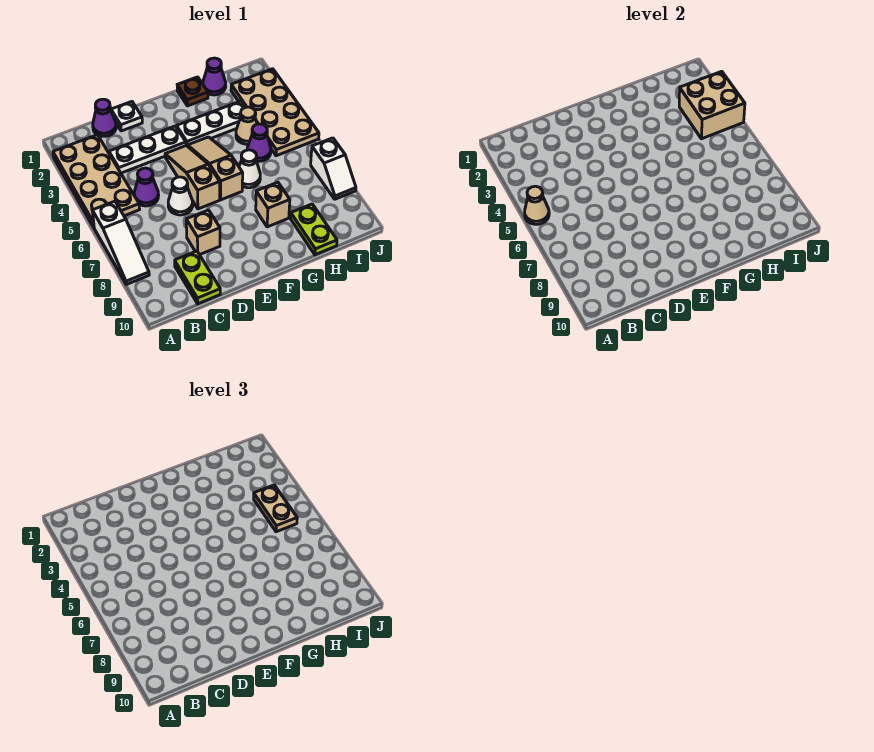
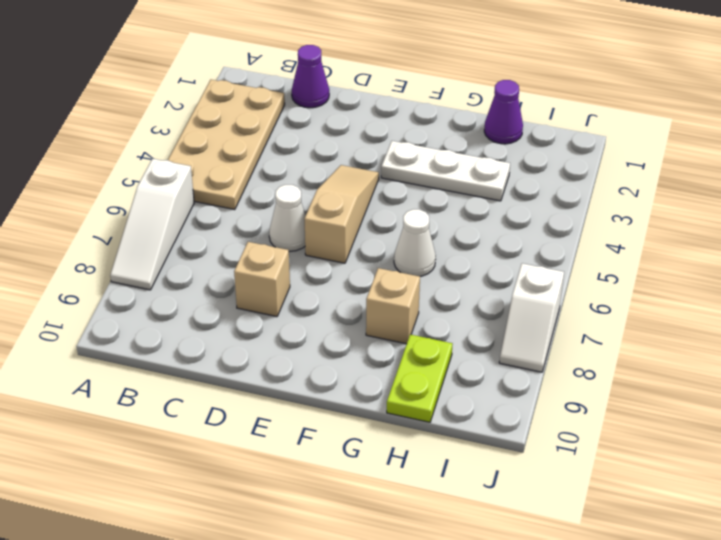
none -> white 1x3 plate [109,126,186,173]
none -> purple 1x1 cone [134,168,159,206]
none -> lime 1x2 plate [175,251,220,304]

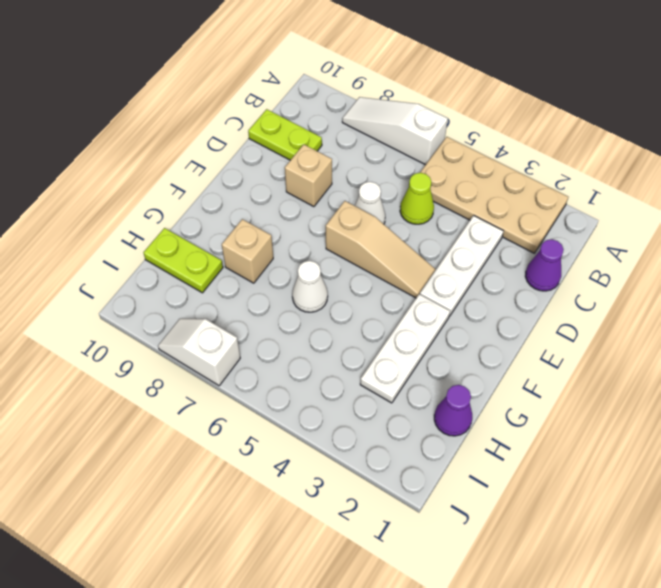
lime 1x1 cone [400,173,434,224] -> purple 1x1 cone [134,168,159,206]
none -> white 1x1 plate [111,102,142,131]
none -> tan 1x3 slope [188,137,243,200]
none -> brown 1x1 plate [177,77,208,106]

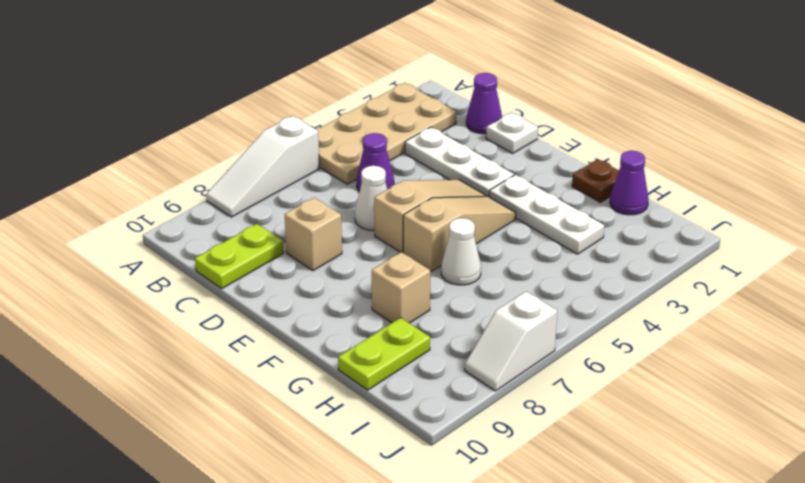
none -> tan 1x1 cone [236,107,257,144]
none -> purple 1x1 cone [247,124,271,161]
none -> tan 2x4 plate [231,69,319,156]

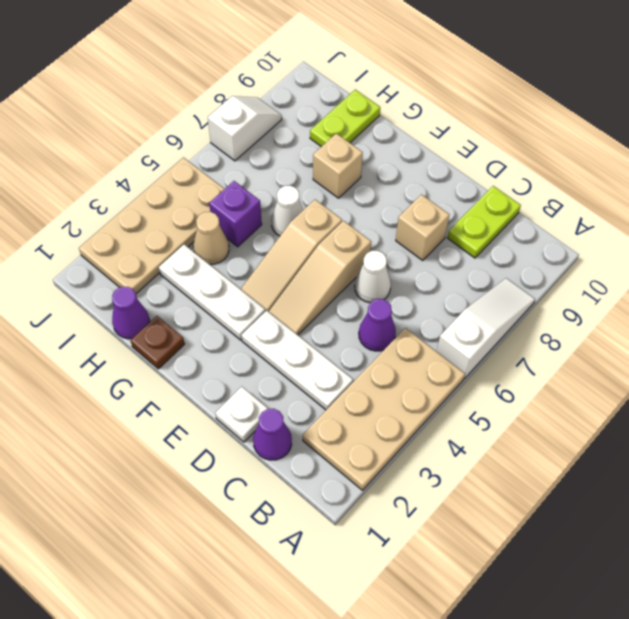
purple 1x1 brick [209,181,262,247] -> purple 1x1 cone [247,124,271,161]
none -> tan 1x1 cone [525,186,549,224]
none -> tan 2x2 brick [679,71,745,139]
none -> tan 1x2 plate [254,485,297,532]

